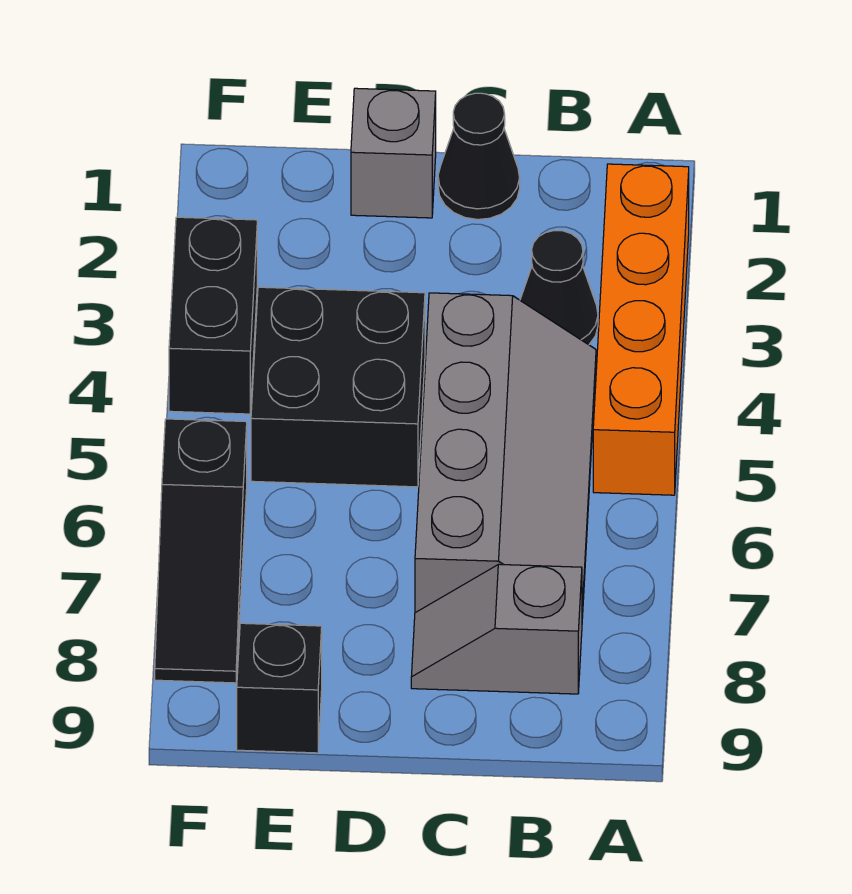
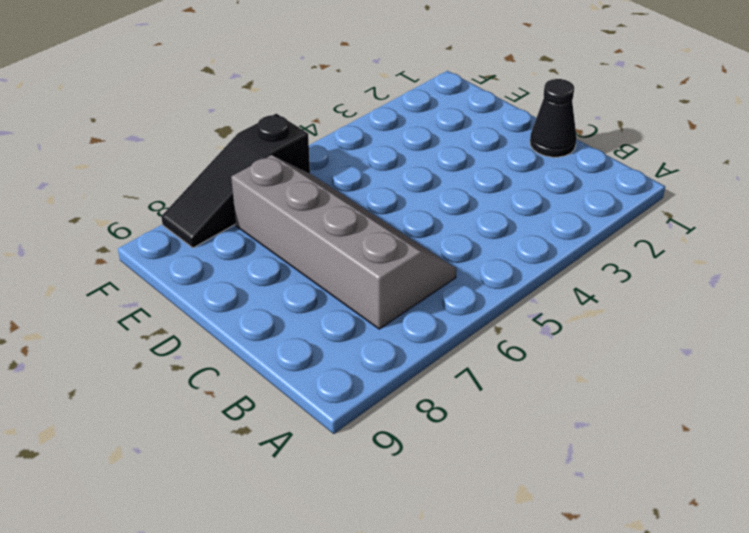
grey 2x4 slope [231,155,456,329] -> grey 2x4 slope turned to [415,293,596,618]
none -> orange 1x4 brick [593,164,689,495]
none -> black 1x1 cone [520,231,598,345]

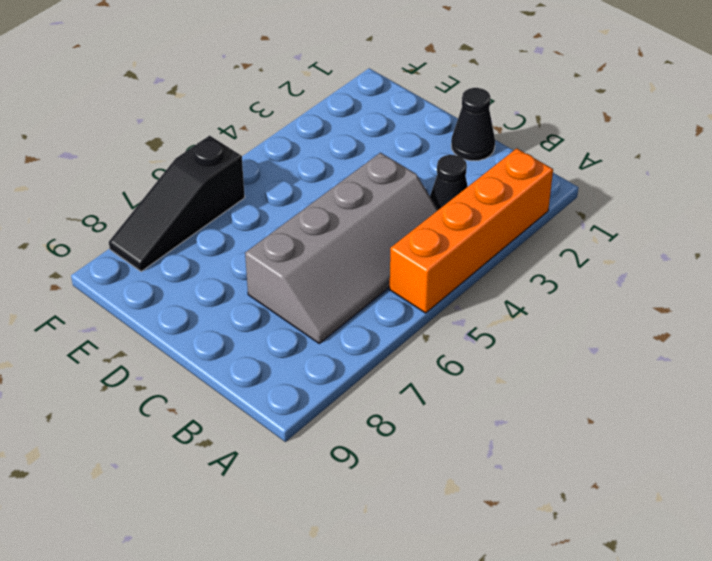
none -> grey 1x2 slope [411,564,582,694]
none -> grey 1x1 brick [351,88,436,218]

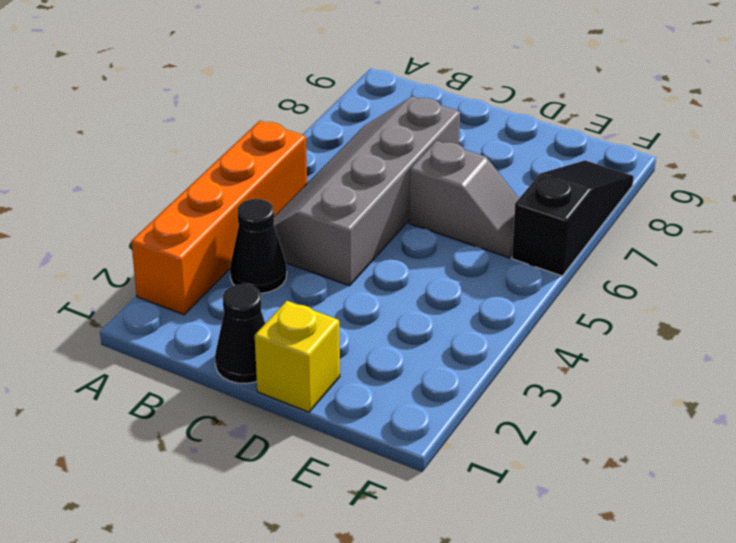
yellow 1x1 brick [255,301,340,412] -> grey 1x1 brick [351,88,436,218]
grey 1x2 slope [409,141,519,258] -> grey 1x2 slope moved to [411,564,582,694]
none -> black 2x2 brick [251,287,425,487]
none -> black 1x1 brick [237,623,322,753]

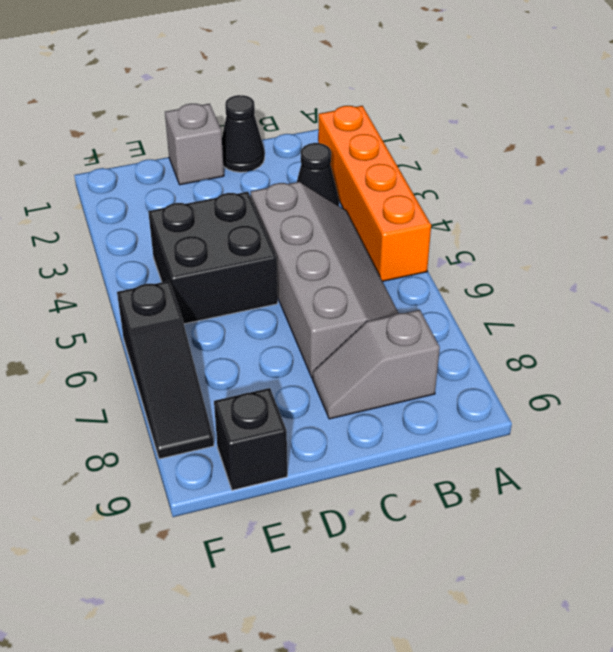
none -> black 1x2 brick [169,217,257,414]

